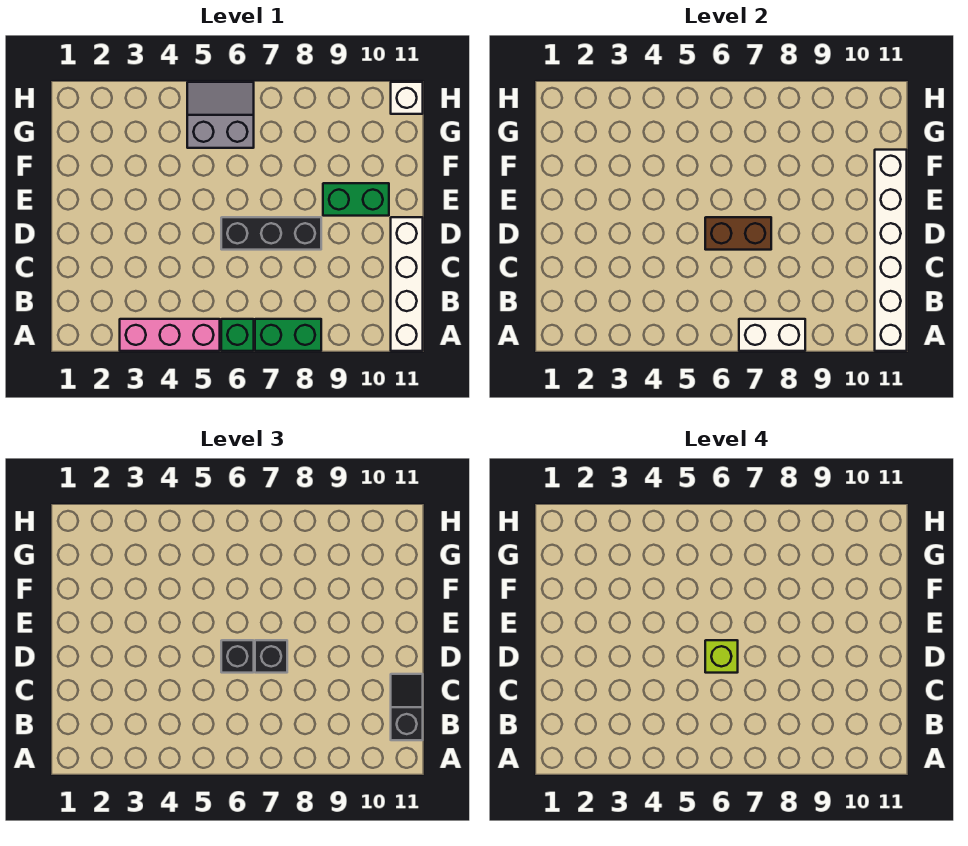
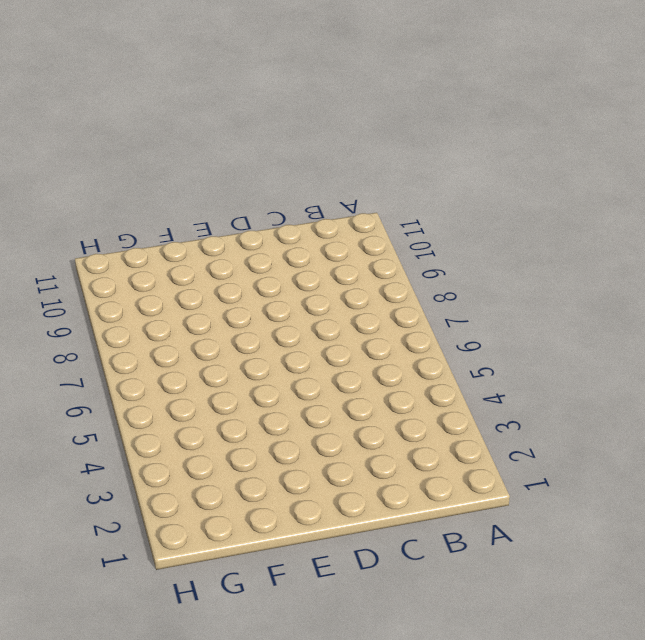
none -> pink 1x3 brick [120,319,220,351]
none -> green 1x1 brick [221,319,254,351]
none -> green 1x2 brick [255,319,321,351]

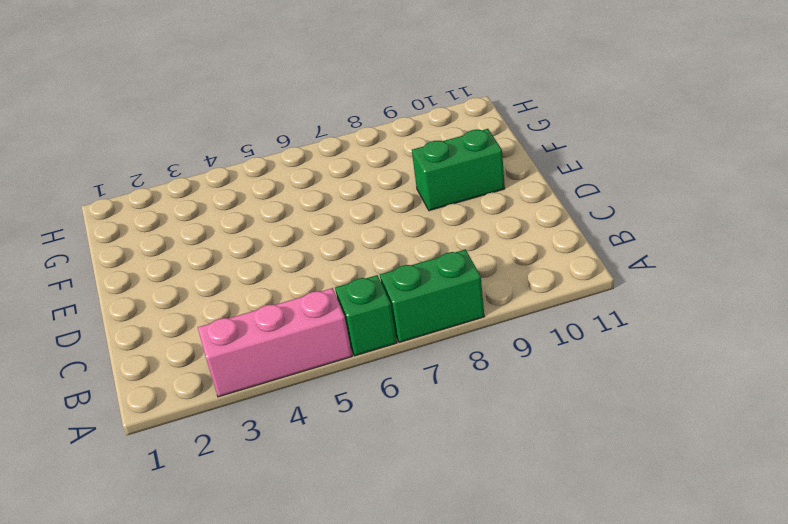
none -> white 1x4 brick [391,217,423,351]
none -> black 1x3 brick [221,217,321,250]
none -> grey 2x2 slope [187,82,254,148]

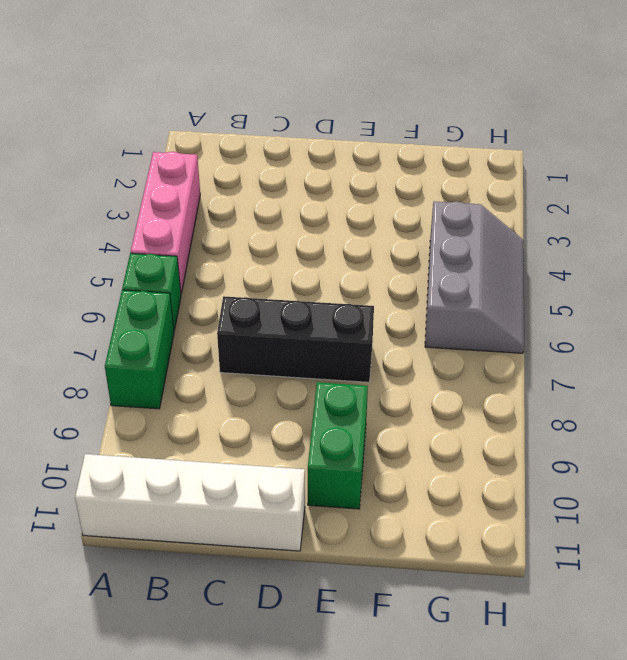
black 1x3 brick [217,296,374,382] -> black 1x3 brick turned to [221,217,321,250]
grey 2x3 slope [425,201,524,353] -> grey 2x2 slope [187,82,254,148]
none -> white 1x1 brick [391,82,423,114]
none -> white 1x2 brick [739,319,805,351]
none -> white 1x6 brick [875,150,907,351]

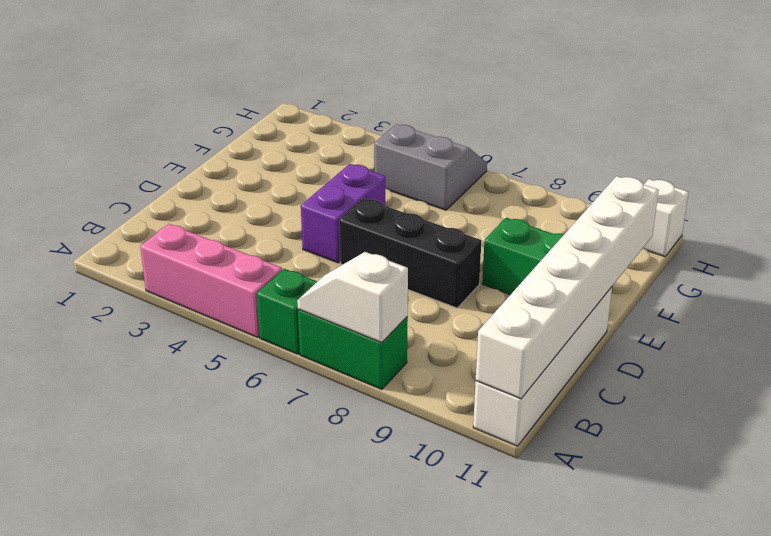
white 1x2 slope [297,252,408,343] -> white 1x2 brick [739,319,805,351]
purple 1x2 brick [301,164,385,263] -> none
none -> brown 1x2 brick [705,217,771,250]
none -> black 1x2 slope [391,674,423,740]
none -> black 1x1 brick [221,640,254,673]

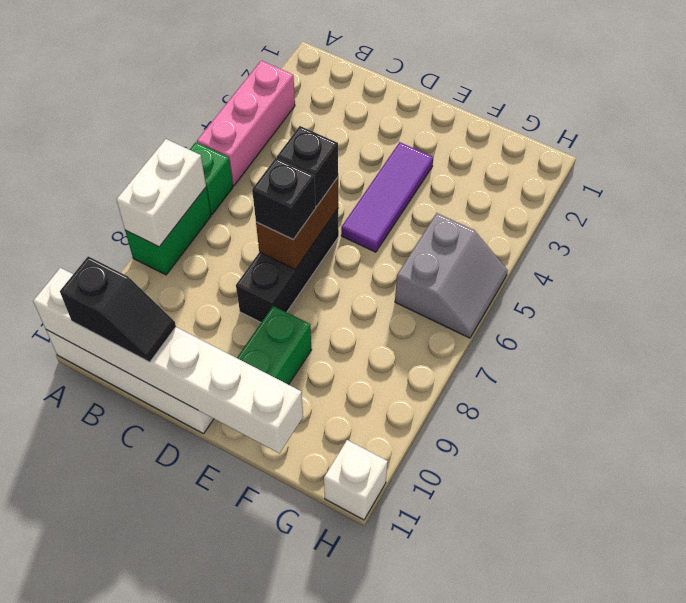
purple 1x3 tile [341,142,433,252] -> none
none -> lime 1x1 brick [705,640,738,673]

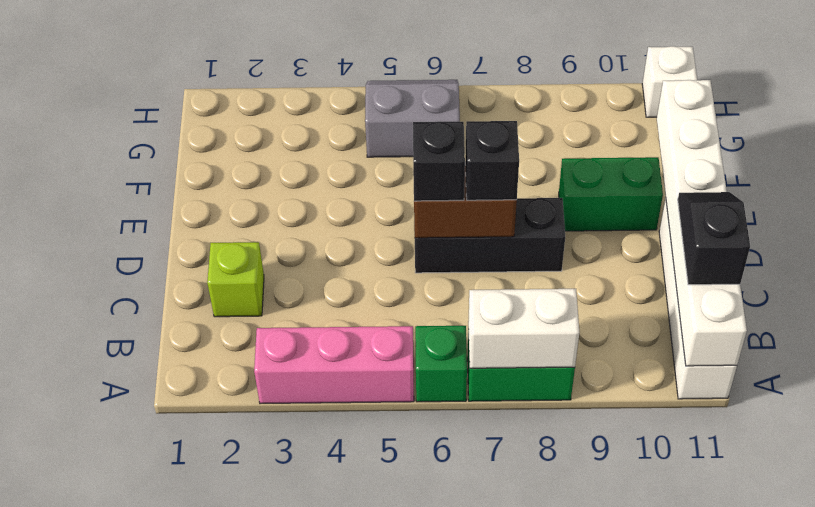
lime 1x1 brick [207,242,264,317] -> lime 1x1 brick moved to [705,640,738,673]

